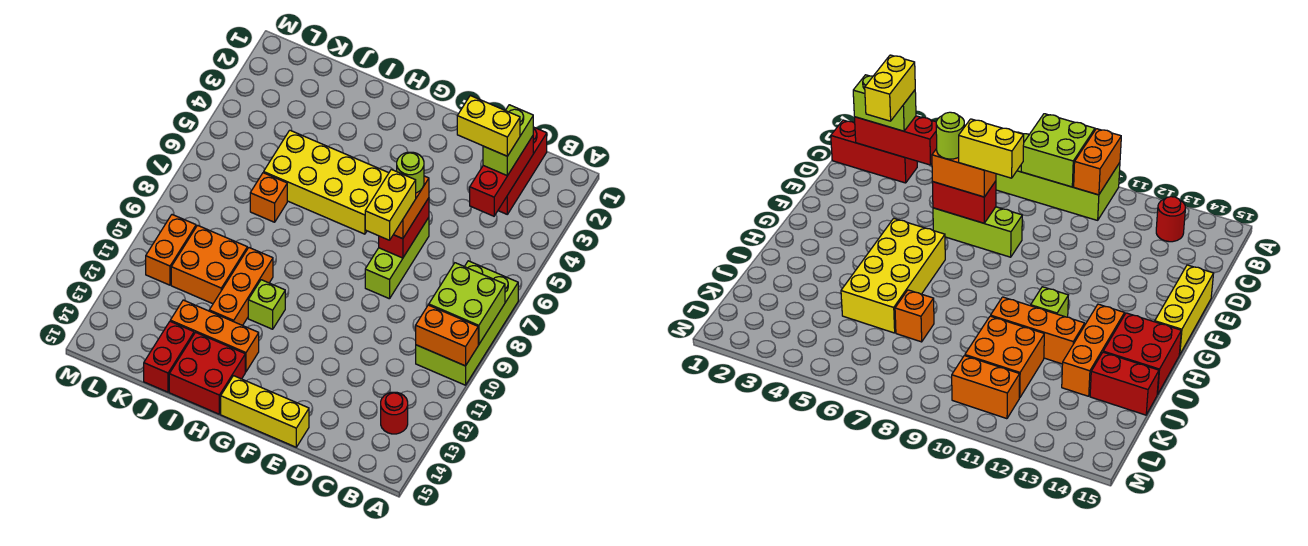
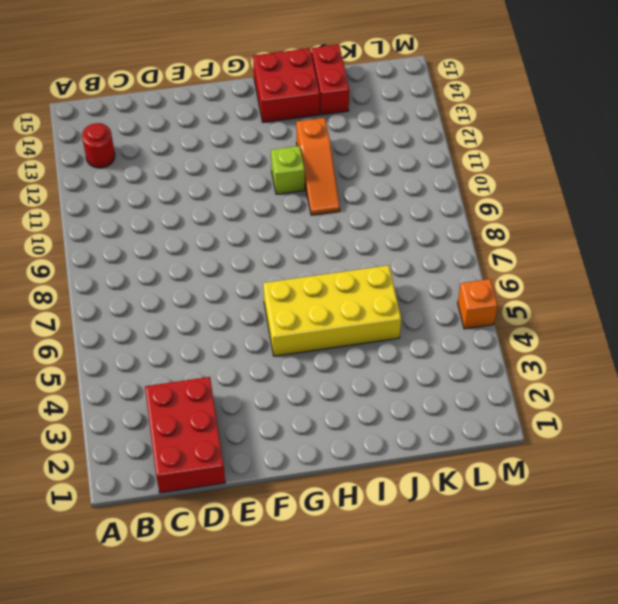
red 2x3 brick [145,377,225,493] -> red 1x3 brick [498,127,547,214]
orange 1x3 slope [296,118,340,215] -> orange 1x3 brick [209,248,273,326]
orange 1x1 brick [458,279,498,329] -> orange 1x1 brick moved to [250,173,287,222]
none -> lime 2x4 brick [416,261,518,385]
none -> lime 1x3 brick [365,217,429,299]
none -> yellow 1x3 brick [221,376,309,447]

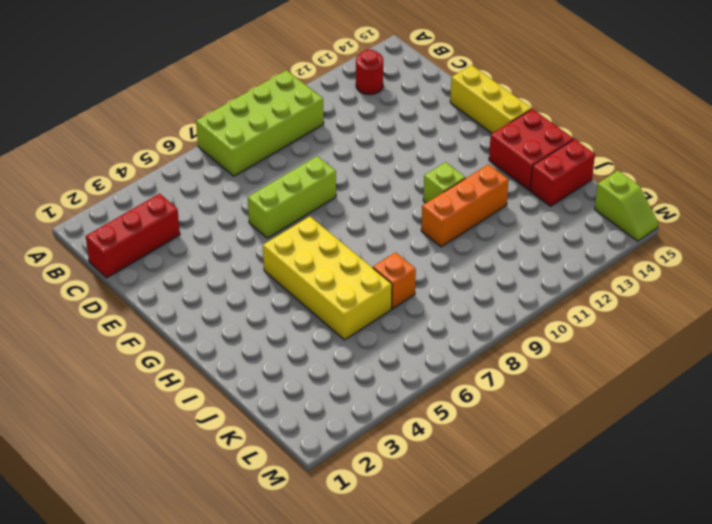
lime 1x2 slope [595,171,658,241] -> none
none -> orange 1x3 brick [170,300,259,372]
none -> orange 2x2 brick [171,225,247,304]
none -> orange 1x2 brick [146,215,196,285]

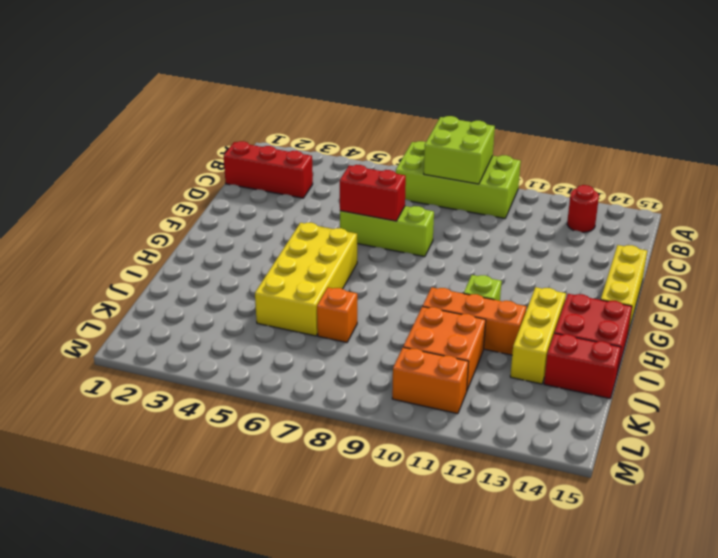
yellow 1x3 brick [510,287,566,384] -> orange 1x3 brick [170,300,259,372]
none -> orange 1x2 brick [416,305,478,366]
none -> red 1x3 brick [470,136,533,216]
none -> lime 1x2 brick [483,105,533,176]

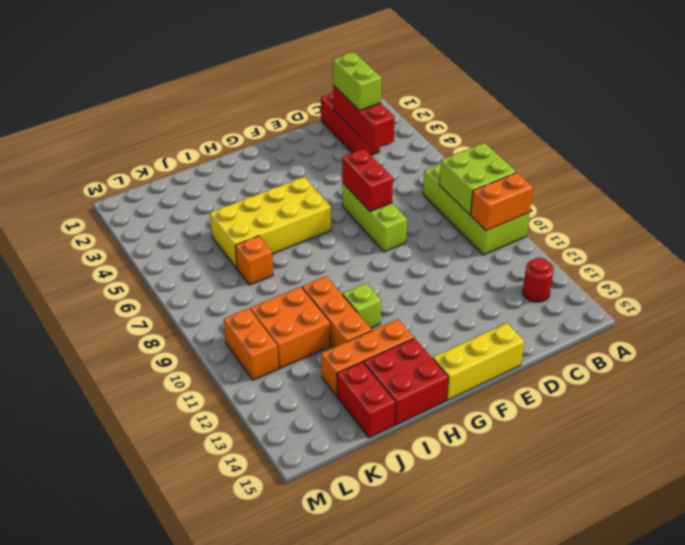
none -> orange 1x2 brick [394,176,429,239]
none -> yellow 1x2 brick [457,96,520,156]
none -> lime 1x1 round brick [397,152,424,193]

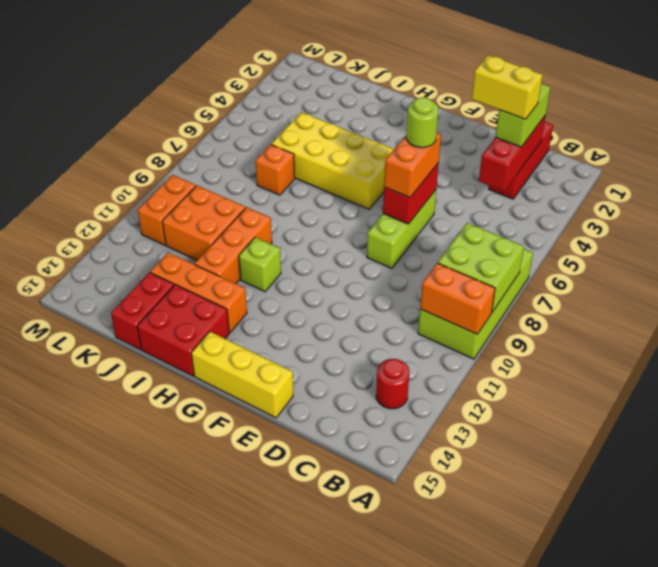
none -> yellow 1x2 brick [365,169,416,240]

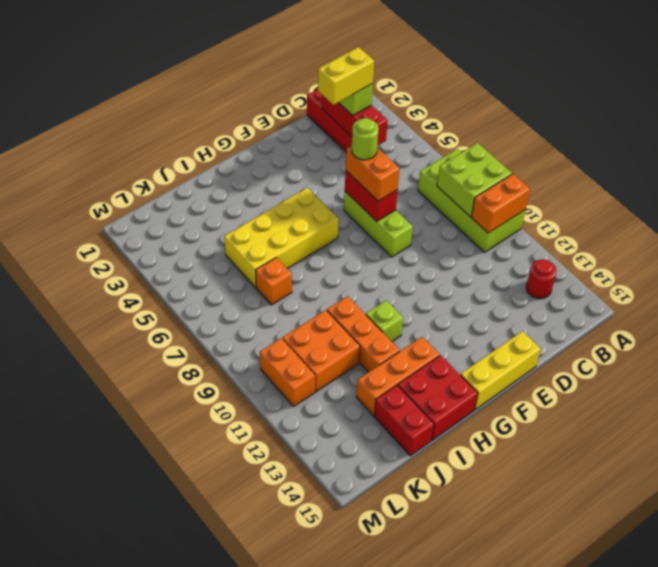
none -> yellow 1x2 brick [365,169,416,240]

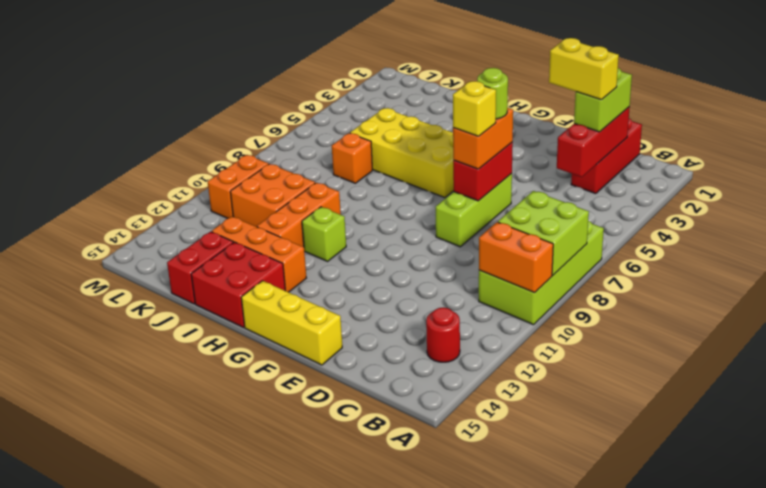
yellow 1x1 brick [453,81,496,136] -> yellow 1x2 brick [365,169,416,240]

